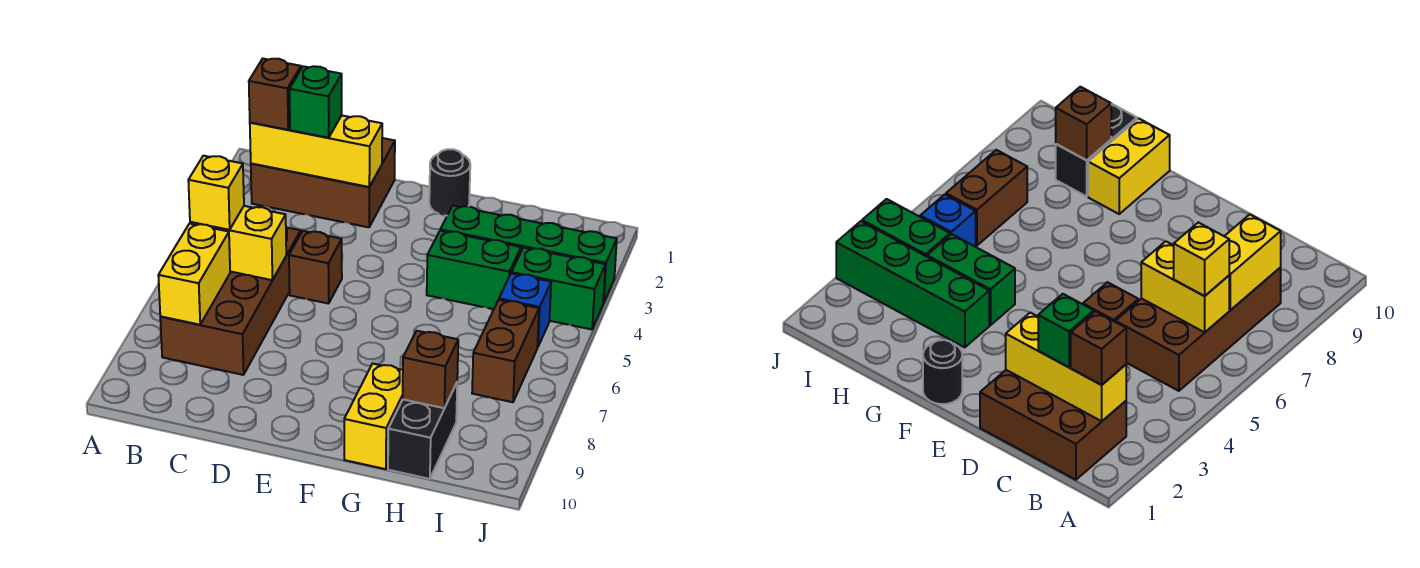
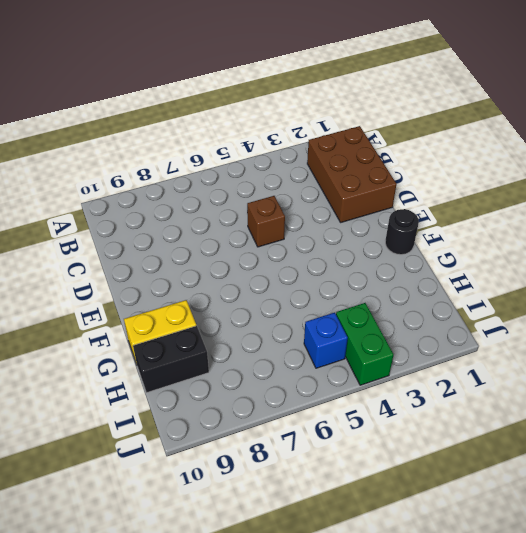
none -> brown 2x4 brick [160,227,301,375]
none -> green 1x4 brick [440,206,617,303]
none -> green 1x2 brick [427,231,521,309]

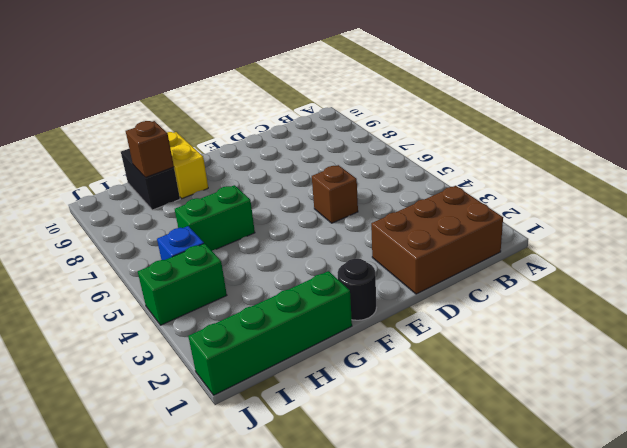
green 1x4 brick [188,271,352,395] -> green 1x4 brick moved to [440,206,617,303]
green 1x2 brick [175,185,255,251] -> green 1x2 brick moved to [427,231,521,309]
none -> brown 2x4 brick [160,227,301,375]
none -> brown 1x2 brick [472,300,539,402]
none -> yellow 1x3 brick [250,115,382,187]

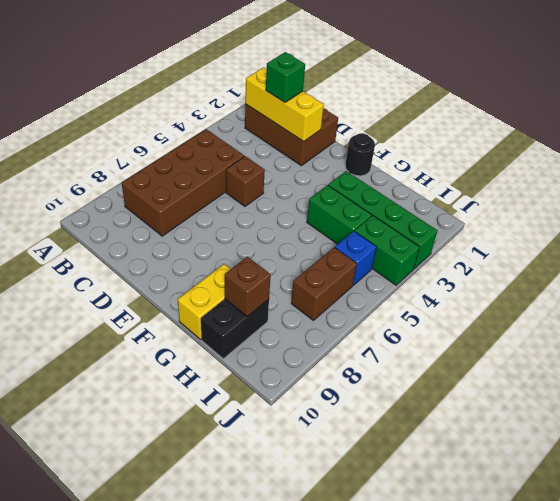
none -> yellow 1x2 brick [190,206,286,280]
none -> yellow 1x2 brick [158,224,230,325]
none -> brown 1x1 brick [249,59,301,130]

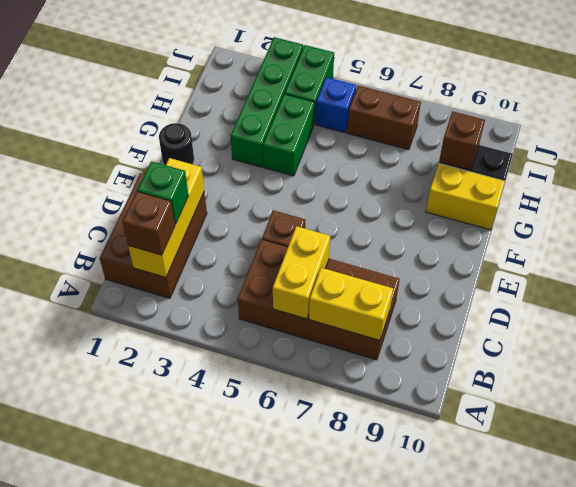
none -> yellow 1x1 brick [188,156,244,230]

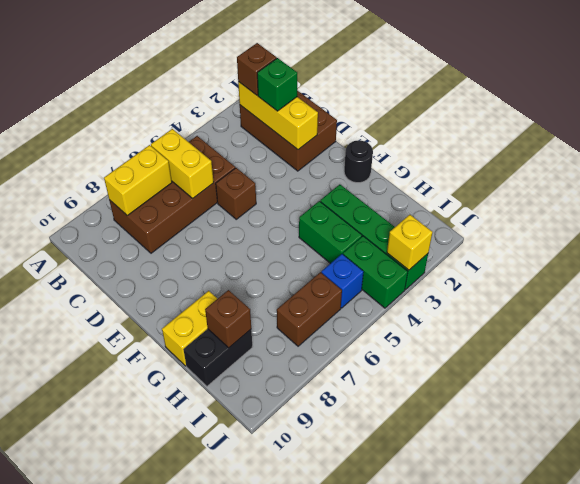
yellow 1x1 brick [387,215,433,270] -> yellow 1x1 brick moved to [188,156,244,230]

